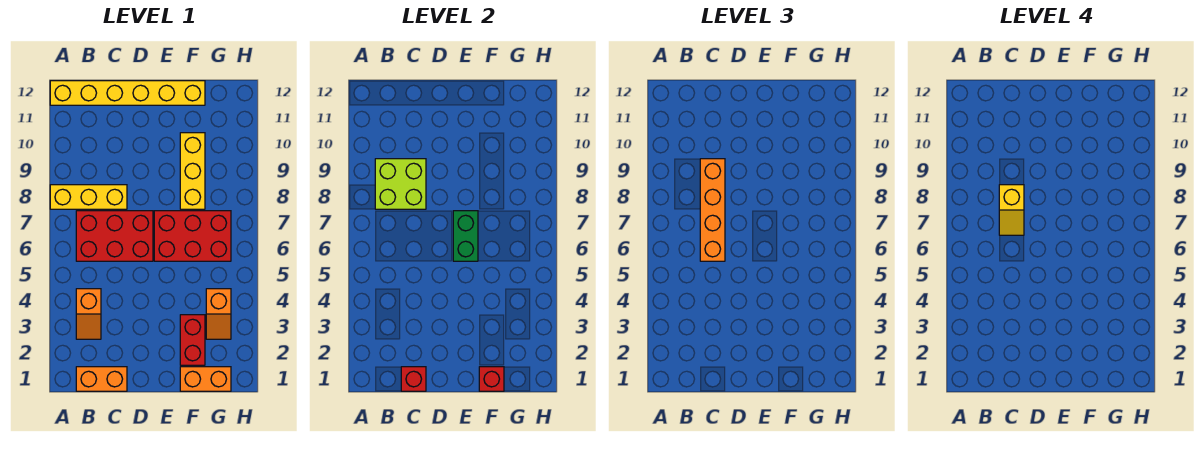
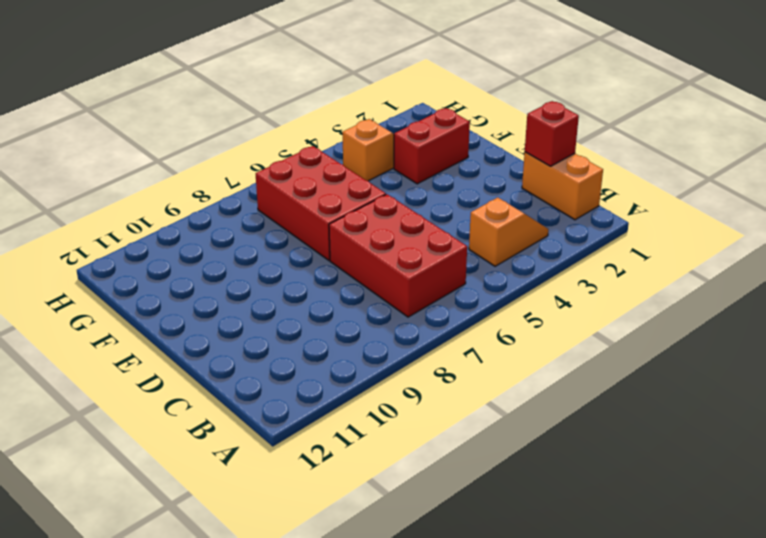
none -> yellow 1x3 brick [50,185,127,209]
none -> yellow 1x6 brick [50,81,205,105]
none -> orange 1x2 brick [180,367,231,391]

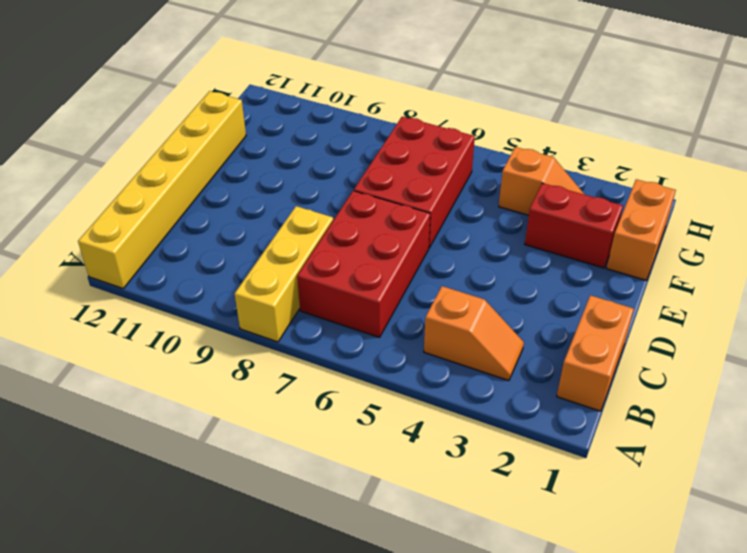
none -> yellow 1x3 brick [180,133,205,209]
none -> lime 2x2 brick [375,159,426,209]
none -> red 1x1 brick [401,367,426,391]

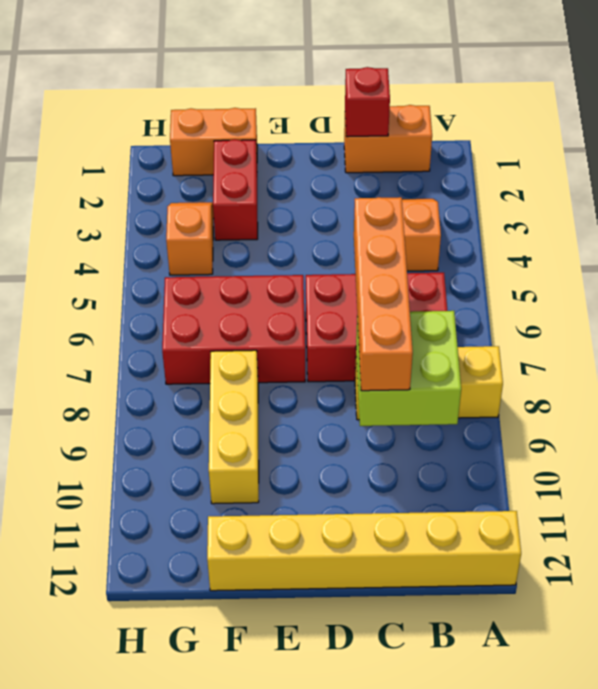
none -> green 1x2 brick [453,211,478,261]
none -> red 1x1 brick [479,367,504,391]
none -> yellow 1x2 slope [999,185,1024,235]

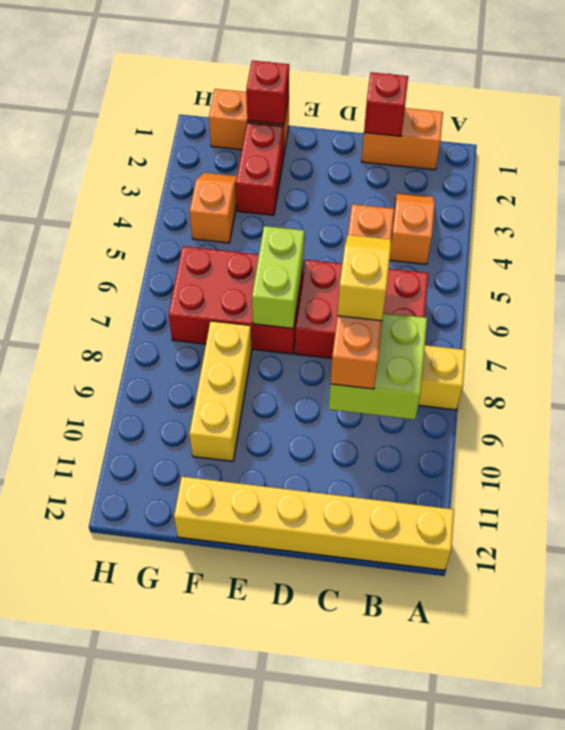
lime 1x2 brick [252,226,304,328] -> green 1x2 brick [453,211,478,261]

